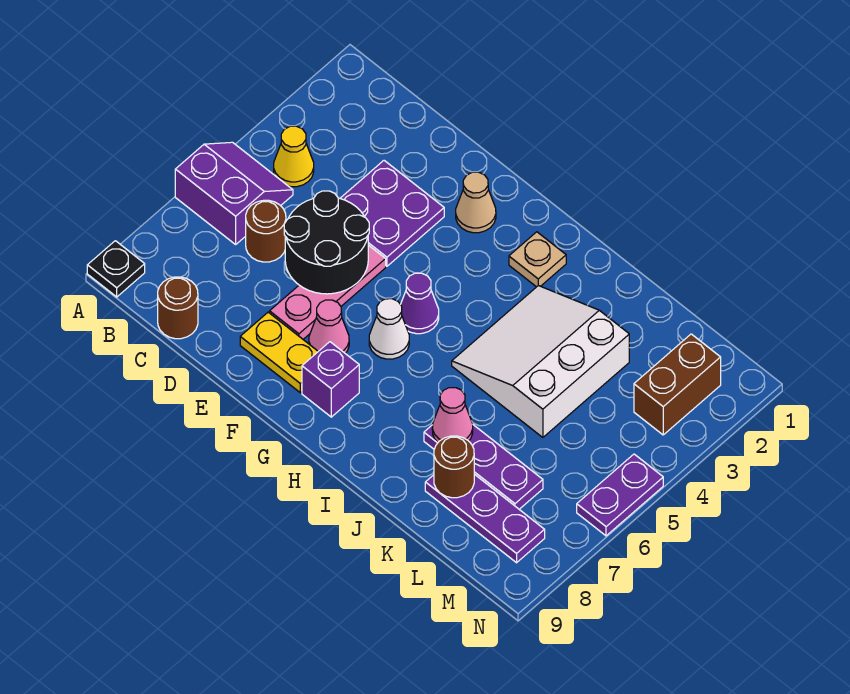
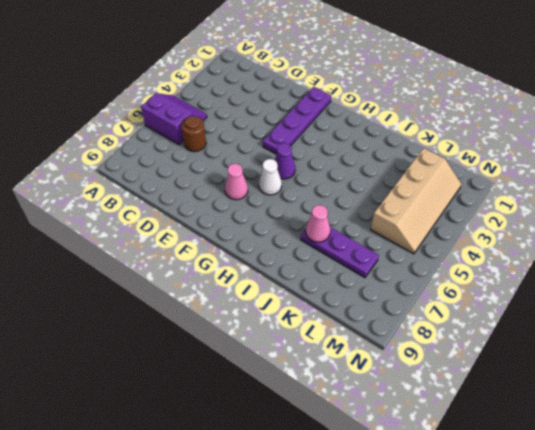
purple 1x4 plate [263,87,331,154] -> tan 1x1 cone [456,172,496,233]
tan 2x4 slope [371,148,461,254] -> brown 1x2 brick [634,334,721,435]
none -> black 1x1 plate [87,241,145,297]
none -> yellow 1x1 cone [274,126,314,187]
none -> brown 1x1 round brick [158,277,198,339]

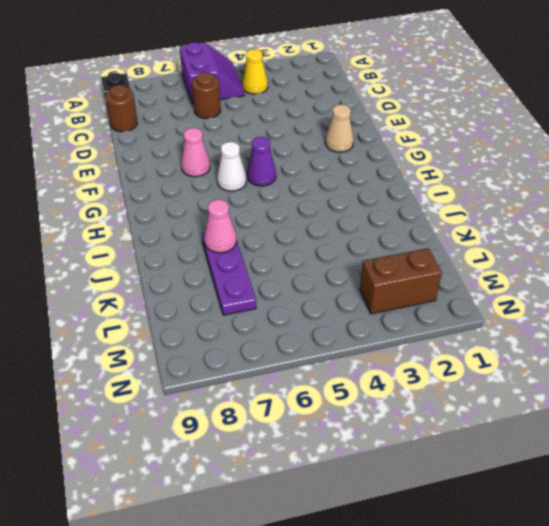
none -> purple 2x2 plate [340,161,444,266]
none -> pink 1x3 plate [270,245,386,339]
none -> yellow 1x2 plate [240,312,318,393]

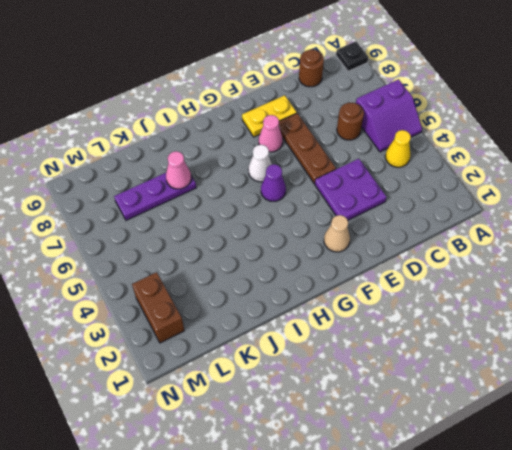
brown 1x3 plate [279,113,336,183] -> pink 1x3 plate [270,245,386,339]
none -> purple 1x1 brick [302,342,359,417]
none -> tan 1x1 plate [509,232,566,287]
none -> white 3x3 slope [452,286,629,437]

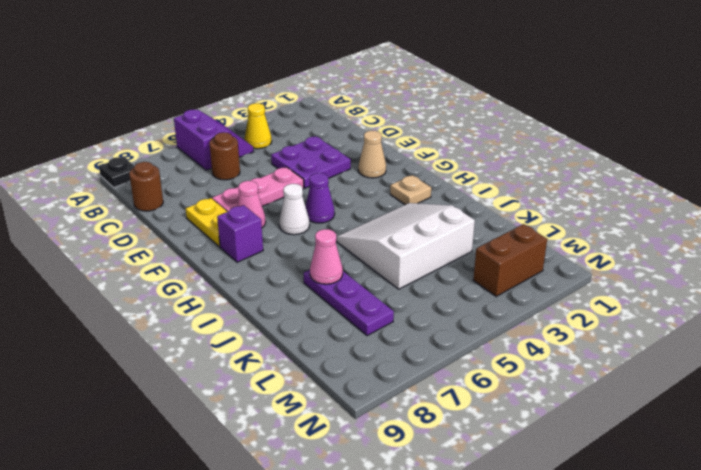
none -> purple 1x3 plate [425,474,545,563]
none -> purple 1x2 plate [577,454,663,536]
none -> black 2x2 round brick [284,191,369,294]

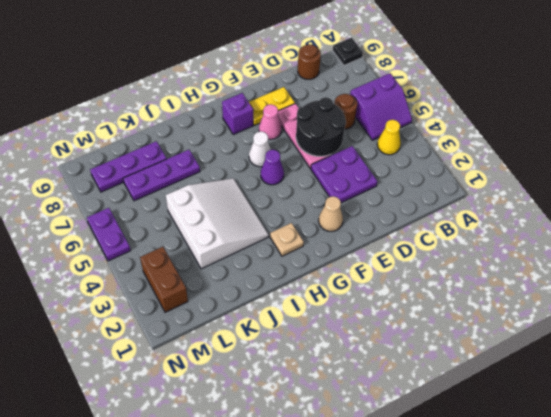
none -> pink 1x1 cone [432,388,473,442]
none -> brown 1x1 round brick [434,436,474,498]

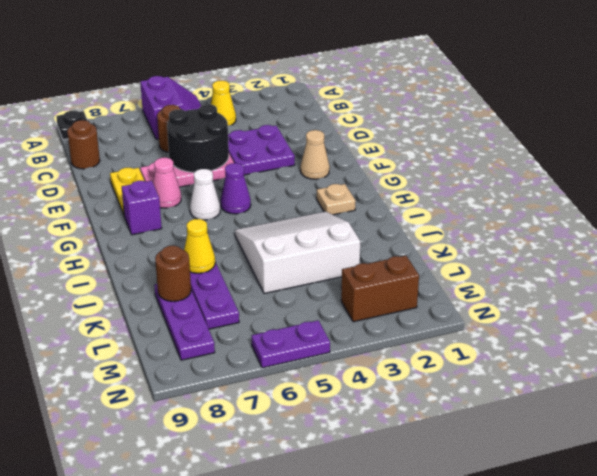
yellow 1x1 cone [184,219,215,273] -> pink 1x1 cone [432,388,473,442]

